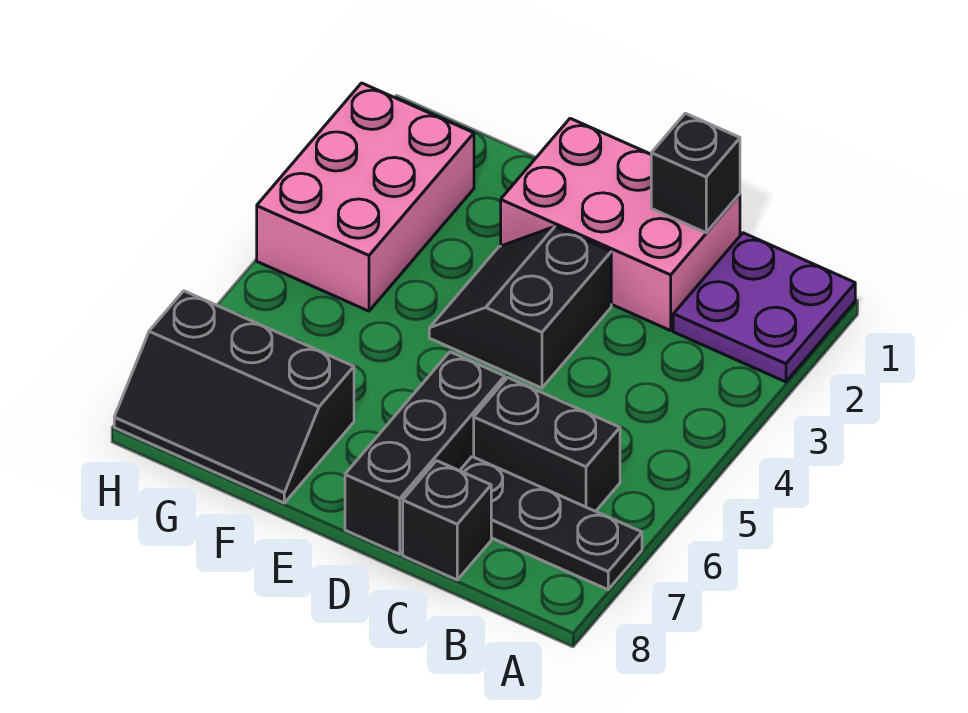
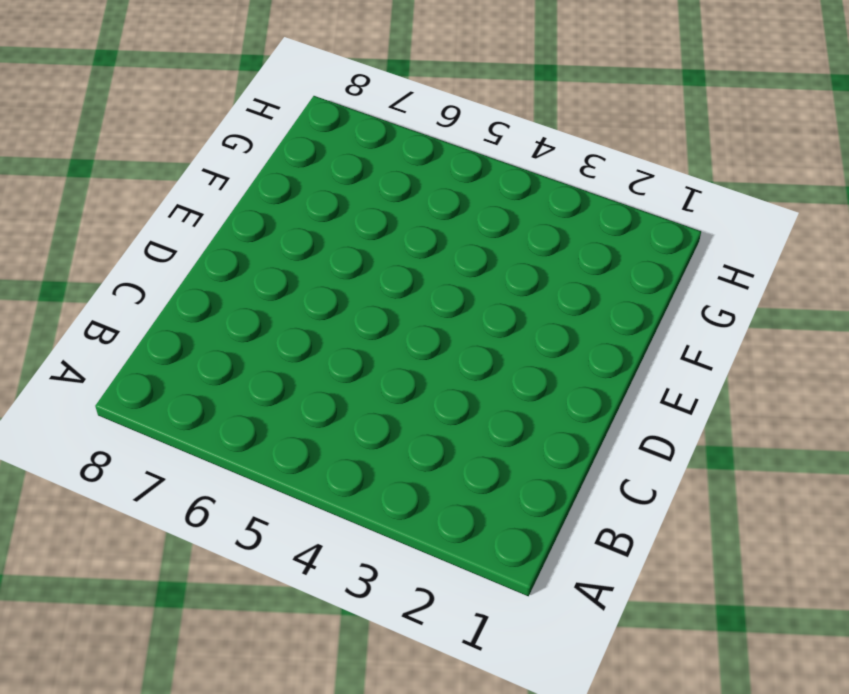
none -> purple 2x2 plate [673,233,855,382]
none -> black 1x3 plate [460,457,642,590]

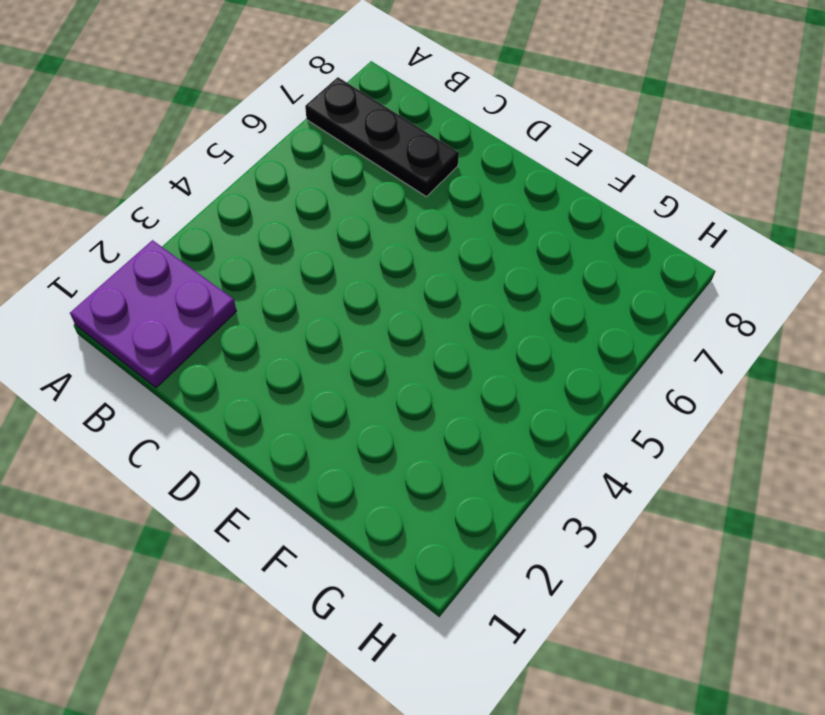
none -> black 1x2 brick [474,377,620,511]
none -> pink 2x3 brick [501,118,740,331]

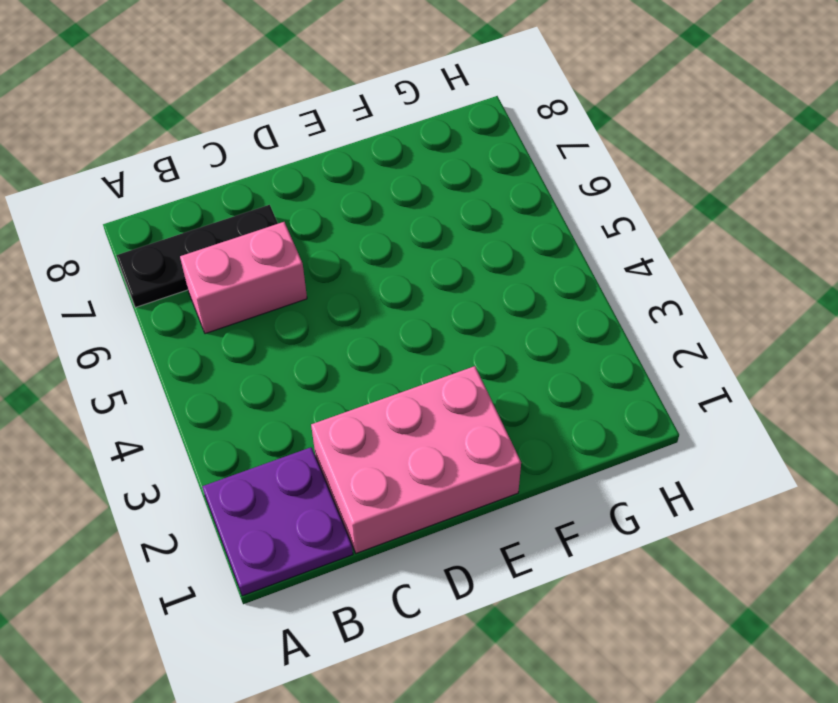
pink 1x2 brick [180,222,307,334] -> black 1x2 brick [474,377,620,511]
none -> black 1x1 brick [403,461,491,580]
none -> black 2x2 slope [429,227,611,388]

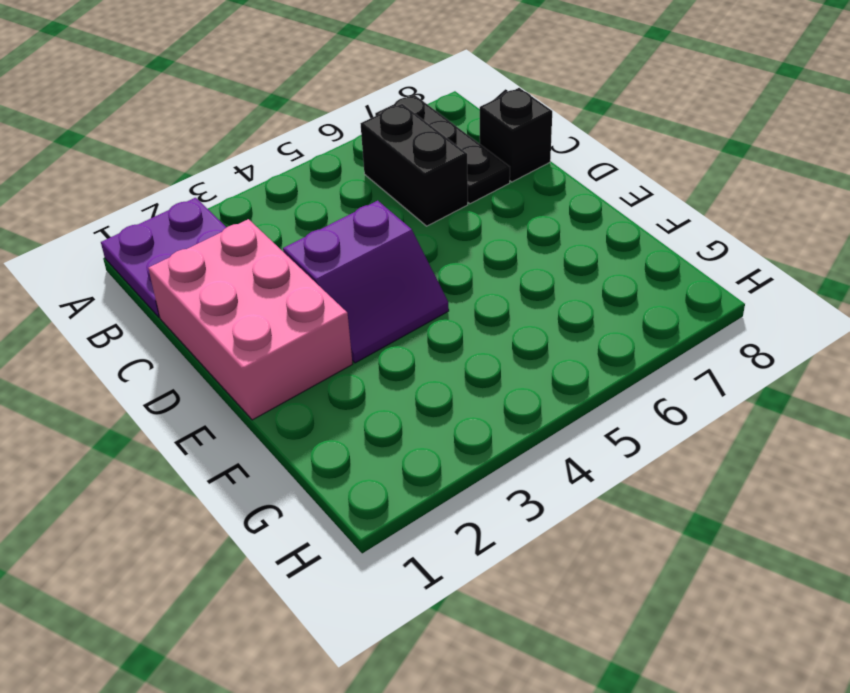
purple 2x2 slope [283,201,449,363] -> black 2x2 slope [429,227,611,388]
none -> black 1x3 brick [345,352,505,554]
none -> black 2x3 slope [114,291,354,503]

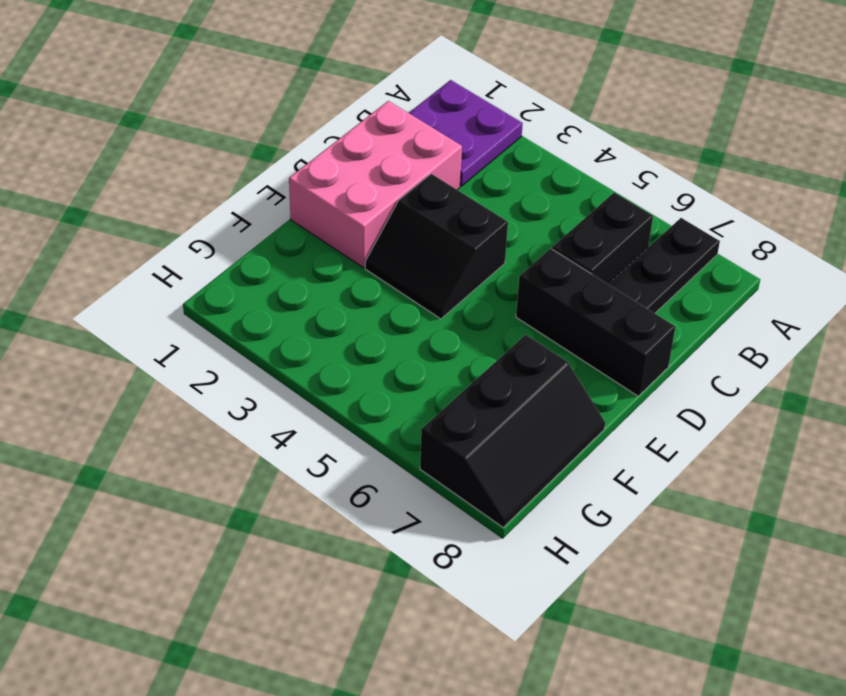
none -> black 1x1 brick [403,461,491,580]
none -> pink 2x3 brick [257,83,474,311]

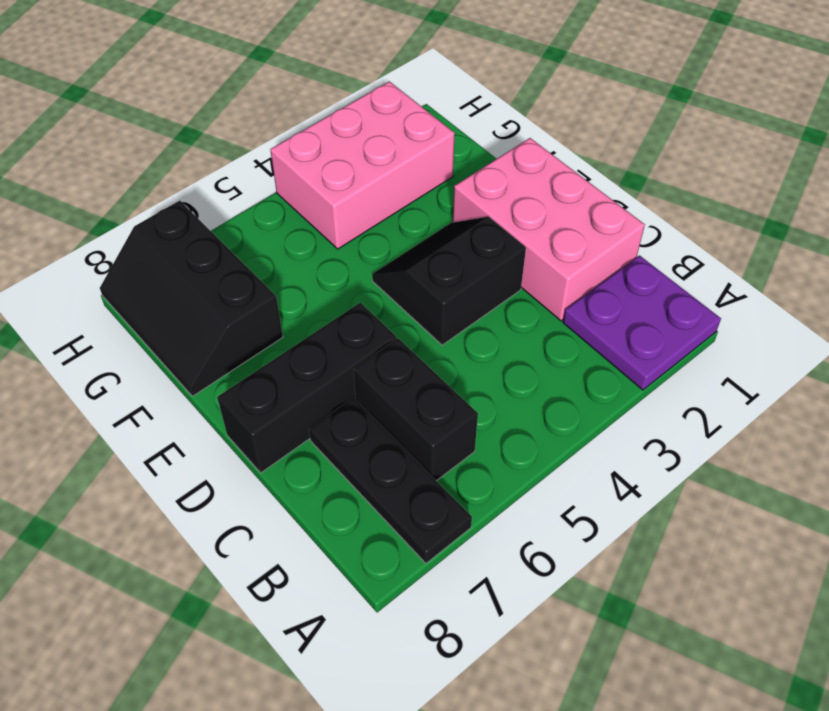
none -> black 1x1 brick [403,461,491,580]
none -> black 1x1 brick [651,113,740,233]

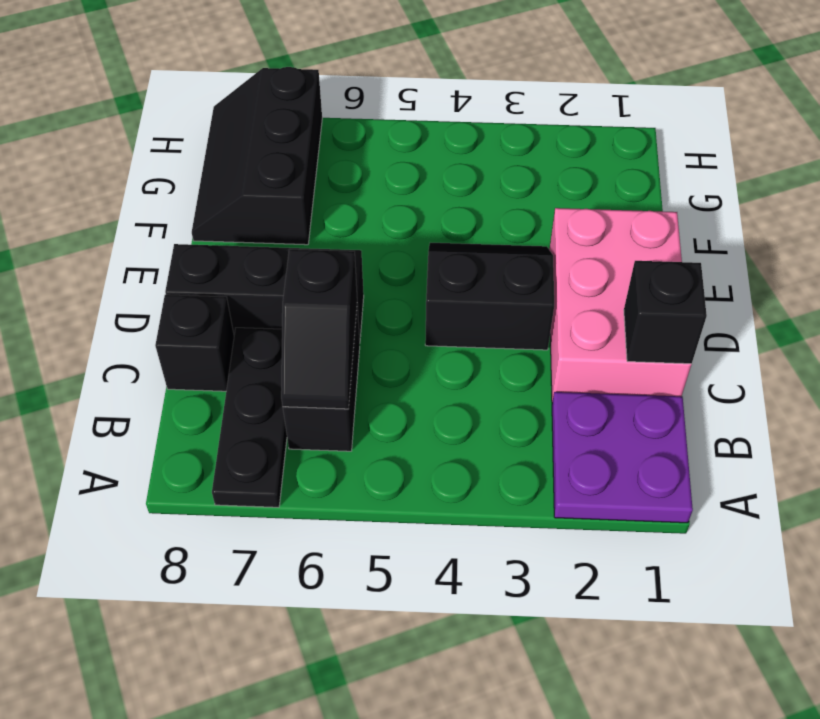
black 1x2 slope [281,249,357,409] -> none
none -> pink 2x3 brick [257,83,474,311]

